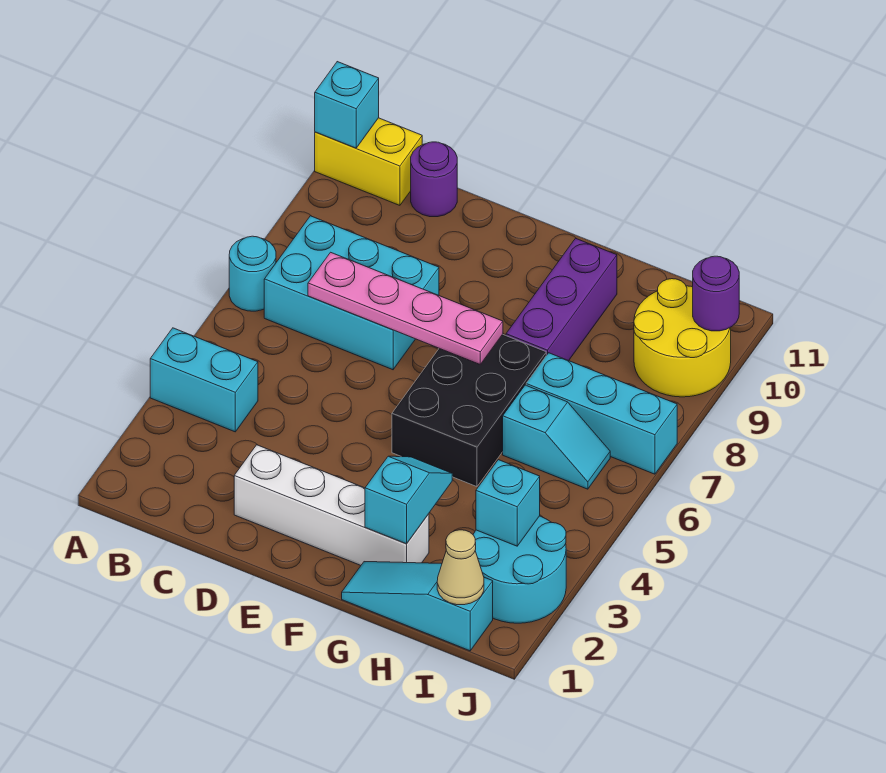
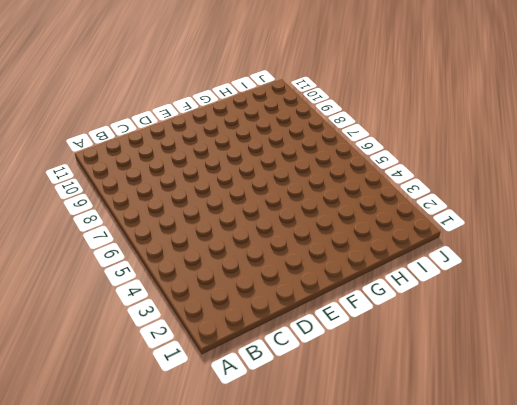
none -> cyan 1x2 brick [150,328,258,432]
none -> cyan 1x1 round brick [229,236,276,311]
none -> yellow 1x2 brick [315,118,422,205]

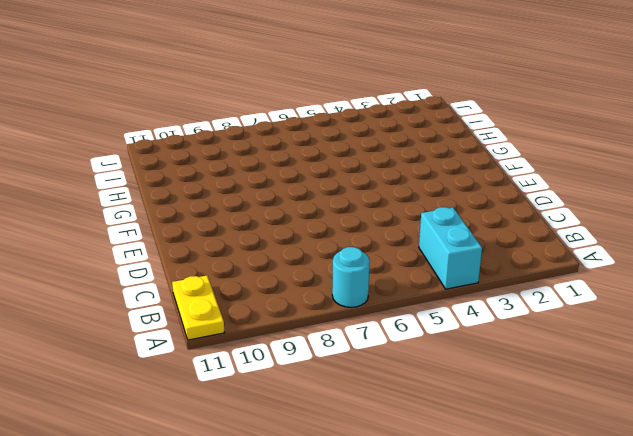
yellow 1x2 plate [172,276,225,340] -> yellow 1x2 brick [315,118,422,205]
none -> cyan 2x3 brick [264,216,439,370]
none -> purple 1x1 round brick [411,142,457,217]
none -> white 1x4 brick [234,445,429,565]

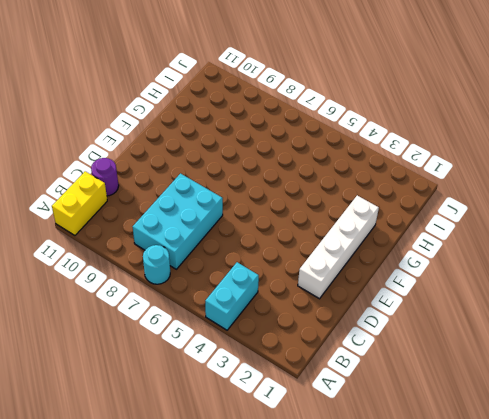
none -> black 2x3 brick [392,335,546,487]
none -> cyan 1x3 slope [342,562,493,651]
none -> purple 1x3 brick [506,238,617,361]

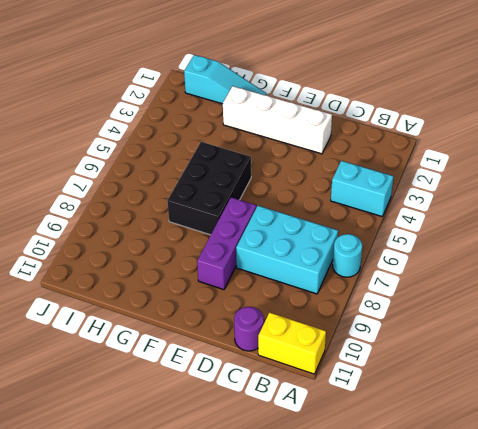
purple 1x3 brick [197,197,256,290] -> purple 1x3 brick moved to [506,238,617,361]
none -> cyan 1x2 slope [503,385,610,489]
none -> cyan 1x3 brick [526,353,677,474]
none -> cyan 2x2 round brick [473,516,566,623]

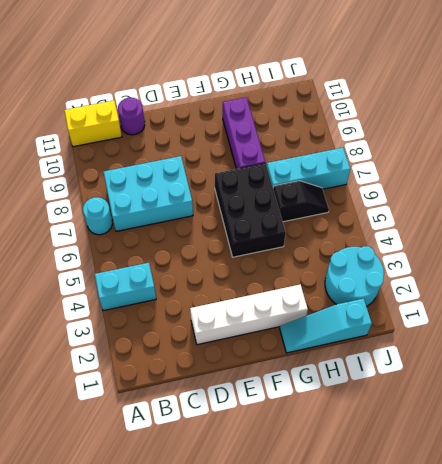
black 1x2 slope [273,181,329,222] -> cyan 1x2 slope [503,385,610,489]
none -> yellow 2x2 round brick [634,279,731,397]
none -> cyan 1x1 brick [315,62,379,148]
none -> pink 1x4 plate [308,252,503,364]

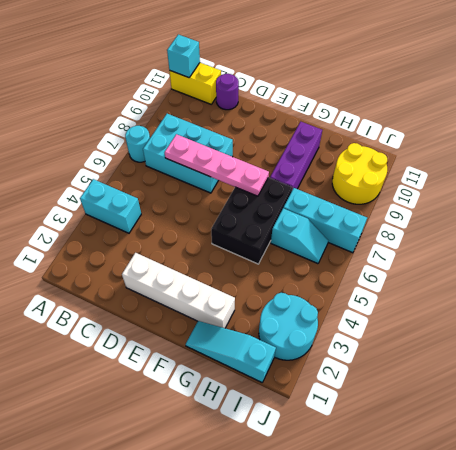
none -> cyan 1x2 slope [365,456,452,544]
none -> tan 1x1 cone [437,530,484,605]
none -> cyan 1x1 brick [476,460,540,546]

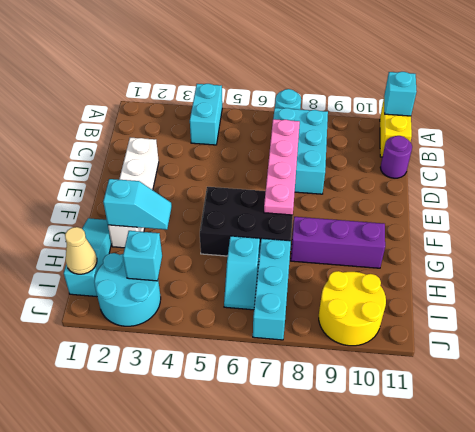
none -> purple 1x1 round brick [693,256,739,331]

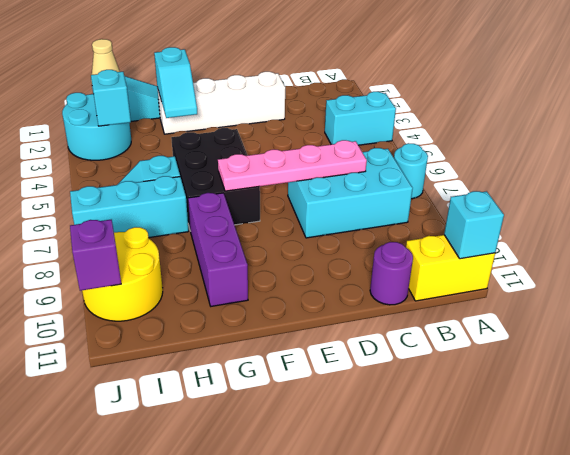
purple 1x1 brick [70,220,121,291] -> purple 1x1 round brick [693,256,739,331]

